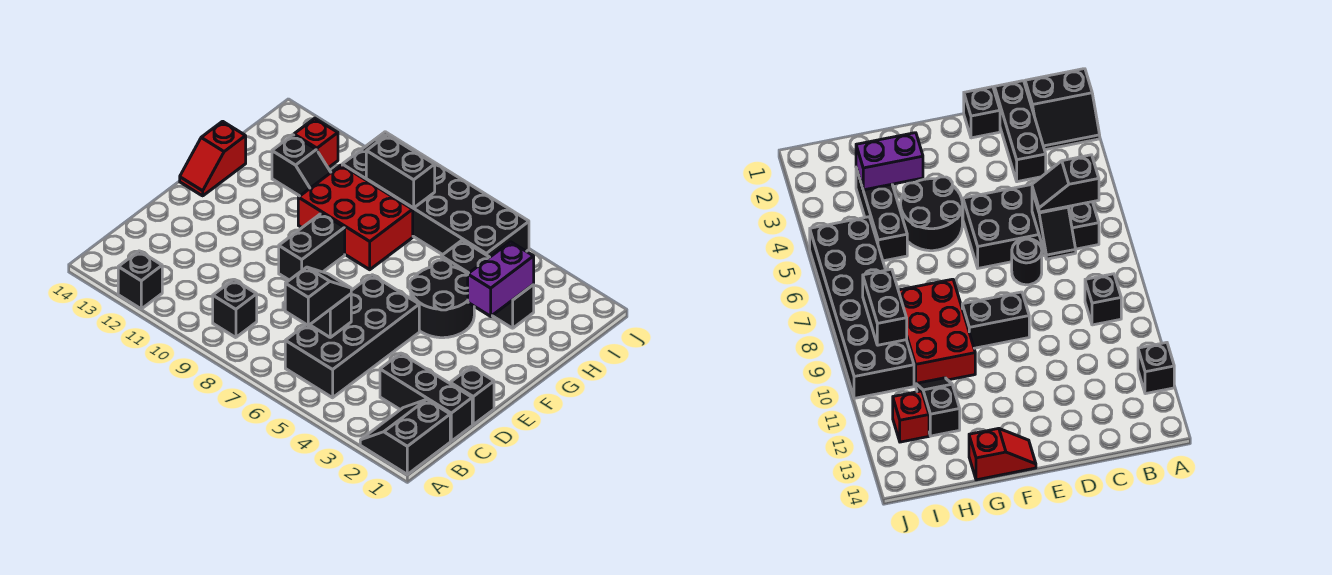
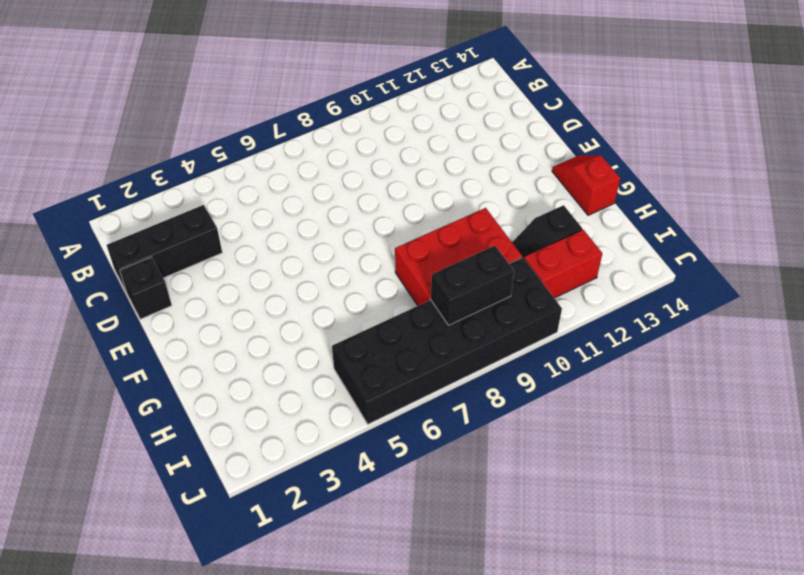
red 1x2 brick [524,230,602,298] -> red 1x1 brick [294,118,338,168]
none -> black 2x2 slope [360,400,450,474]
none -> black 1x1 brick [118,251,162,309]
none -> black 2x4 brick [285,275,419,398]

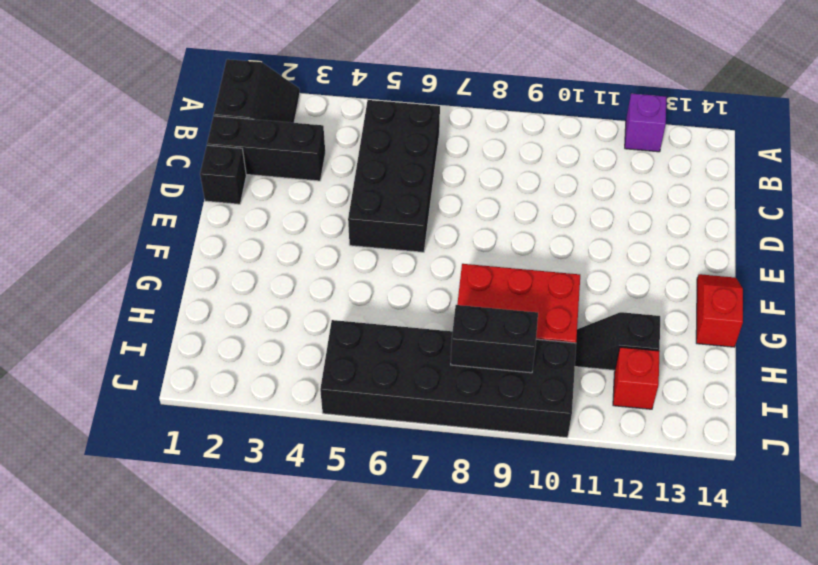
purple 1x1 brick [625,93,666,152] -> black 1x1 brick [118,251,162,309]
none -> black 1x1 brick [213,280,257,338]
none -> black 1x1 round brick [1012,239,1042,285]
none -> black 1x2 brick [279,213,345,280]

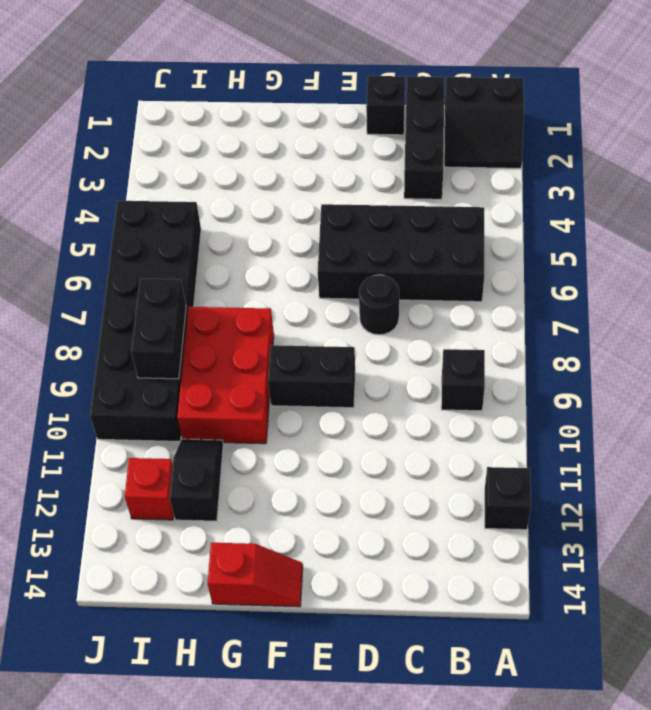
none -> black 2x2 round brick [410,260,474,338]
none -> black 1x3 brick [441,240,534,328]
none -> black 1x2 slope [283,294,351,337]

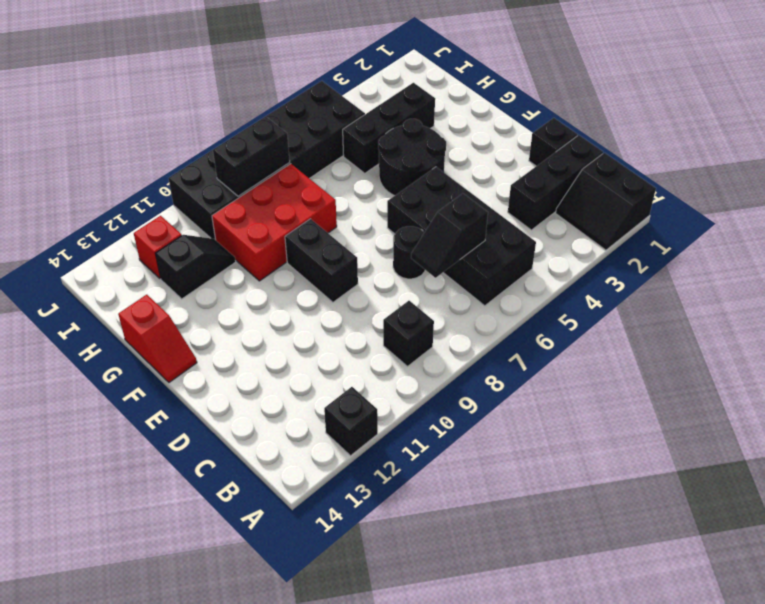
none -> purple 1x2 brick [468,242,534,316]
none -> black 1x2 slope [285,267,351,325]

